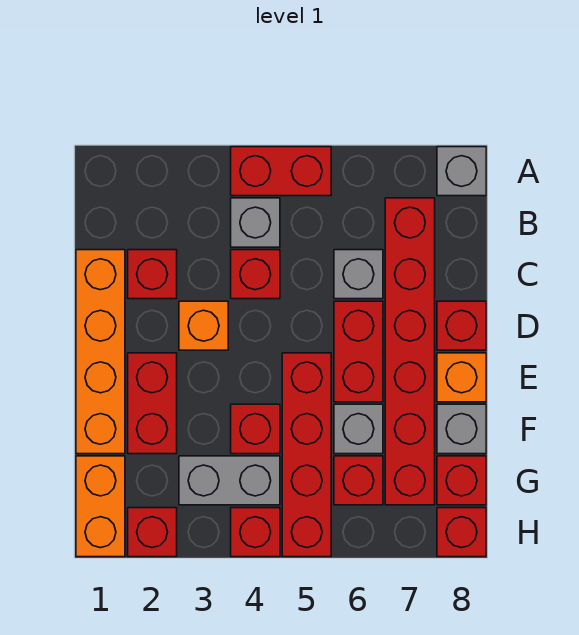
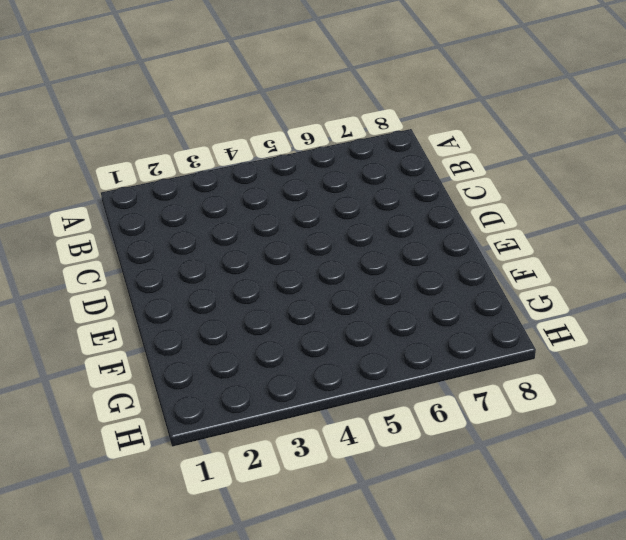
none -> red 1x2 brick [231,147,331,196]
none -> grey 1x1 brick [437,147,486,196]
none -> grey 1x1 brick [231,198,280,247]

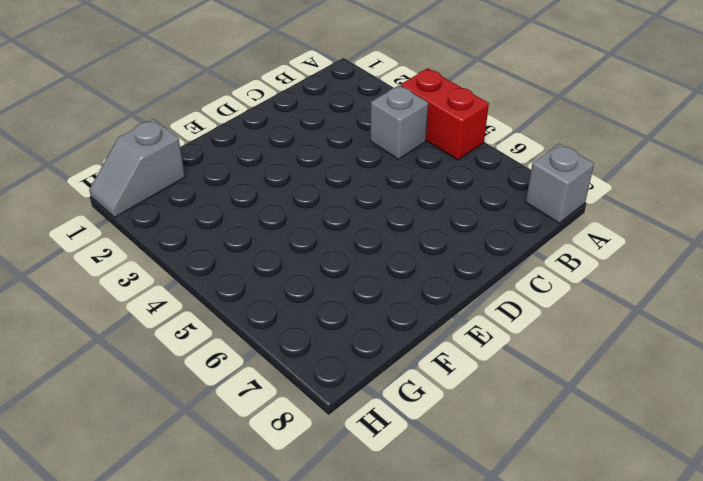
grey 1x2 slope [89,119,185,217] -> orange 1x2 brick [76,456,125,557]
none -> red 1x6 brick [385,198,435,505]
none -> orange 1x4 brick [76,250,125,454]
none -> red 1x1 brick [128,250,177,299]

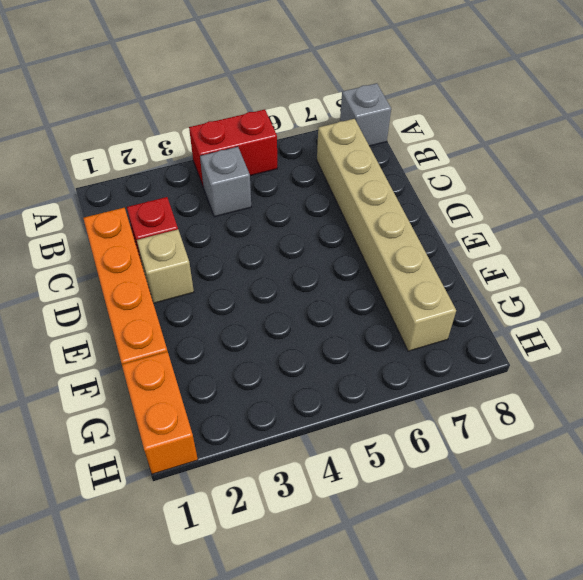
tan 1x6 brick [317,119,456,351] -> red 1x6 brick [385,198,435,505]
tan 1x1 brick [137,229,194,303] -> none
none -> red 1x1 brick [231,250,280,299]
none -> grey 1x1 brick [334,250,383,299]
none -> orange 1x1 brick [179,301,228,350]

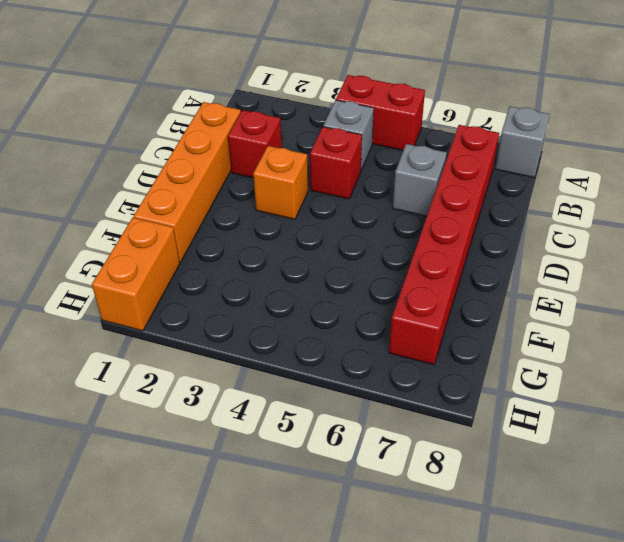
none -> red 1x2 brick [334,301,383,402]
none -> red 1x1 brick [437,301,486,350]
none -> red 1x2 brick [128,353,177,454]

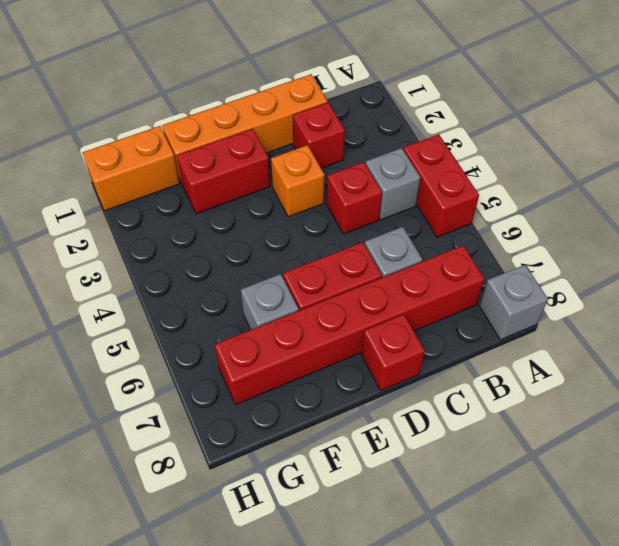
none -> red 1x4 brick [282,353,331,557]
none -> orange 1x1 brick [437,353,486,402]
none -> red 1x1 brick [231,404,280,454]

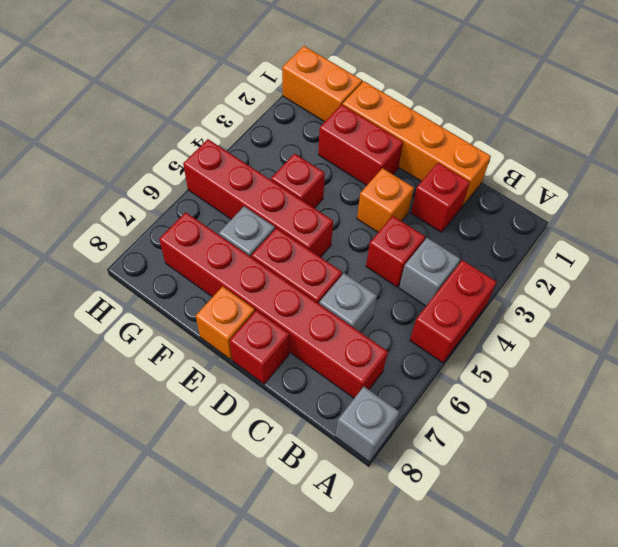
none -> grey 1x1 brick [437,404,486,454]
none -> grey 1x2 brick [179,456,280,505]
none -> red 1x1 brick [334,456,383,505]

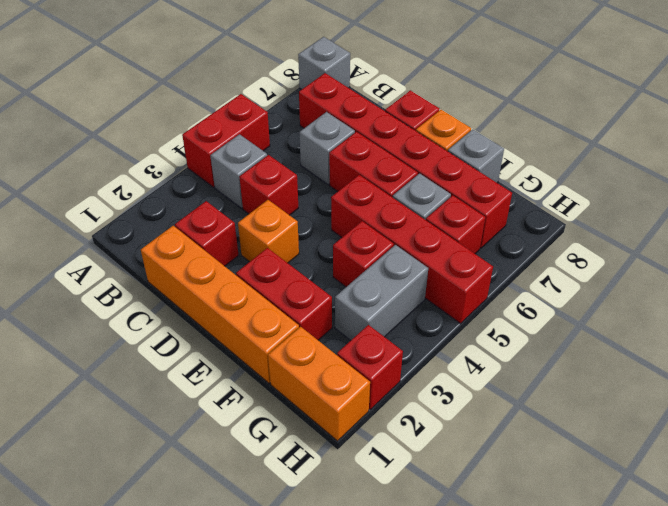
none -> red 1x1 brick [437,456,486,505]
none -> red 1x1 brick [231,508,280,557]
none -> red 1x1 brick [437,508,486,557]

